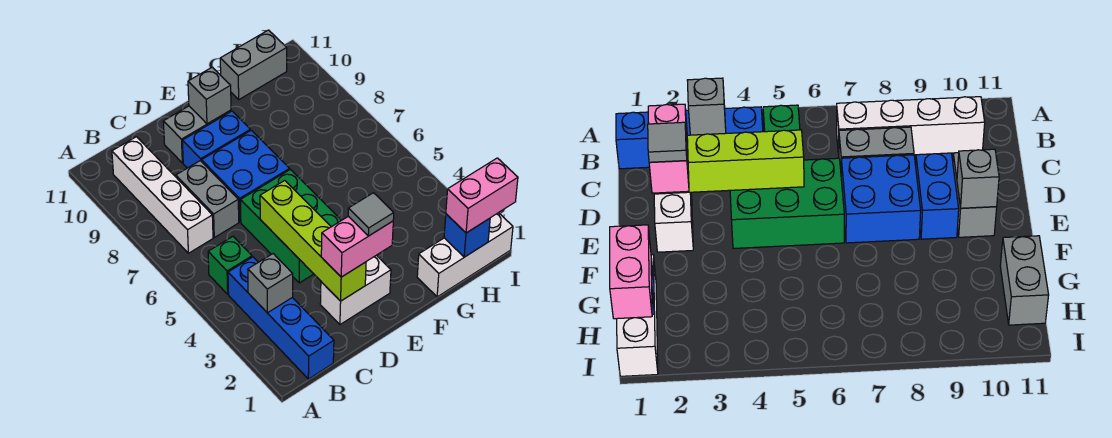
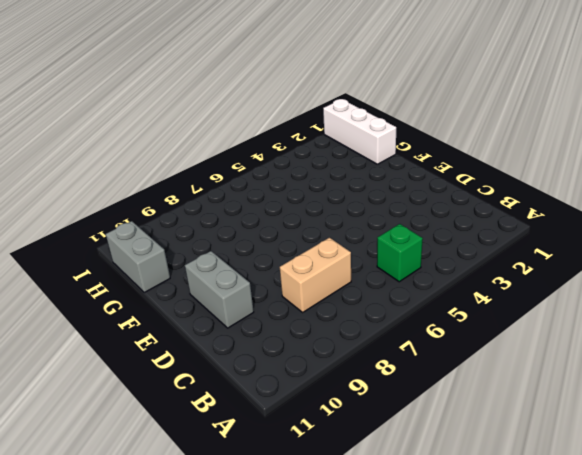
tan 1x2 brick [280,238,351,312] -> grey 1x2 brick [176,161,239,237]
none -> blue 1x4 brick [228,257,334,379]
none -> white 1x4 brick [112,137,213,253]
none -> white 1x2 brick [320,255,391,324]

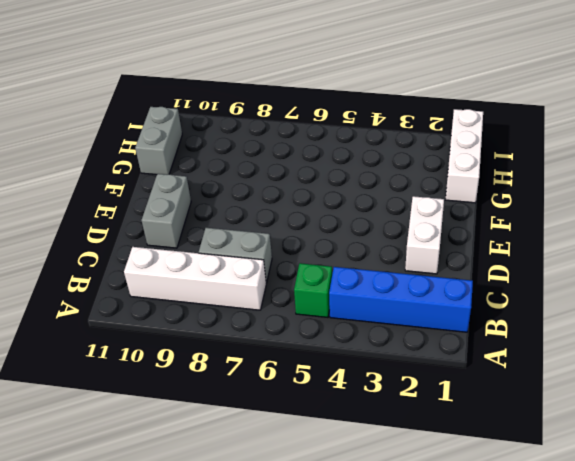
none -> green 2x3 brick [241,170,341,283]
none -> blue 2x2 brick [202,130,289,222]
none -> blue 1x2 brick [182,111,250,168]

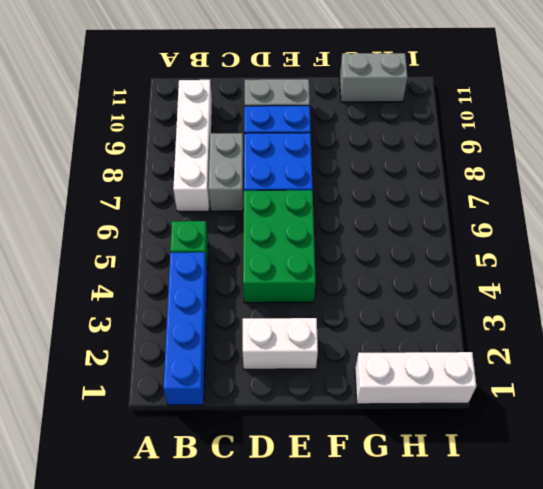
none -> grey 1x1 brick [248,254,293,313]
none -> lime 1x4 brick [260,181,366,301]
none -> grey 1x1 brick [188,67,231,124]

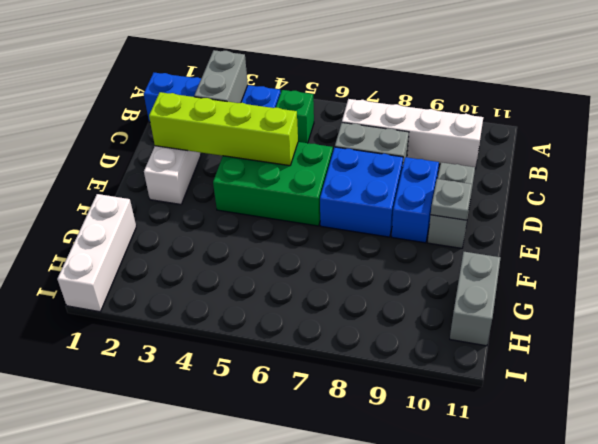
grey 1x2 brick [194,50,248,103] -> grey 1x1 brick [248,254,293,313]
grey 1x1 plate [431,179,472,220] -> grey 1x1 brick [188,67,231,124]
none -> blue 1x1 brick [444,214,490,257]
none -> pink 1x2 brick [321,216,393,277]
none -> pink 1x2 brick [446,158,518,233]

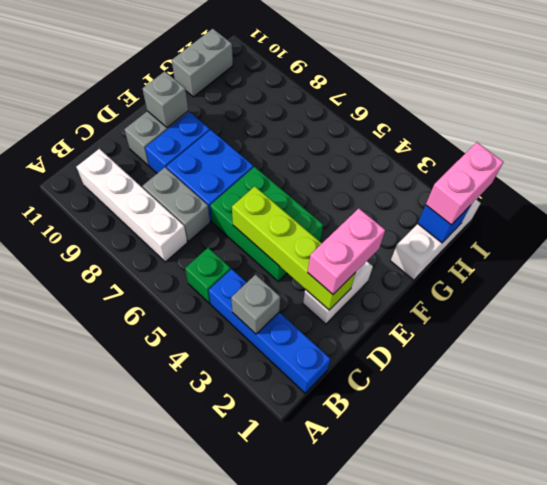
none -> grey 1x1 tile [348,193,394,236]

